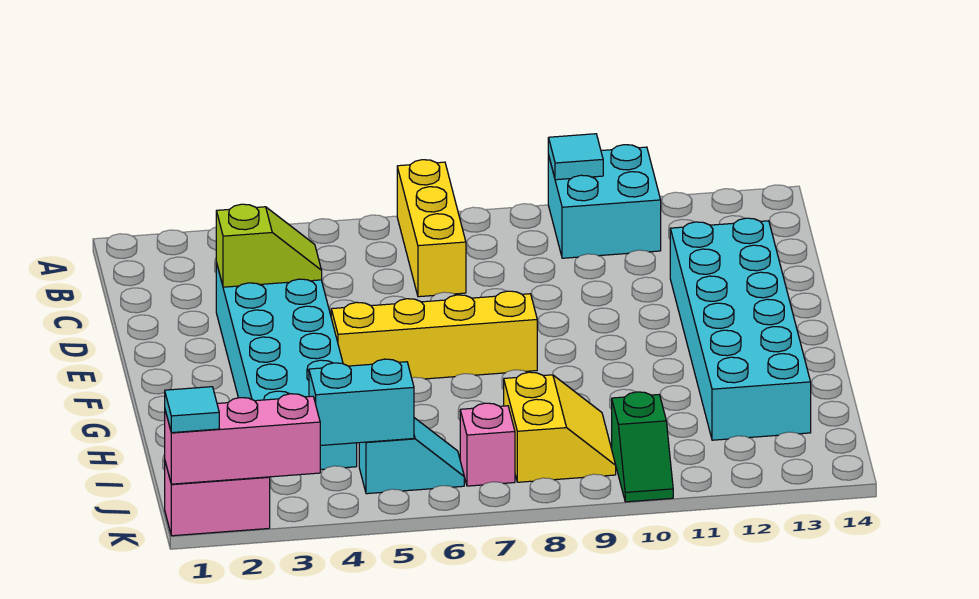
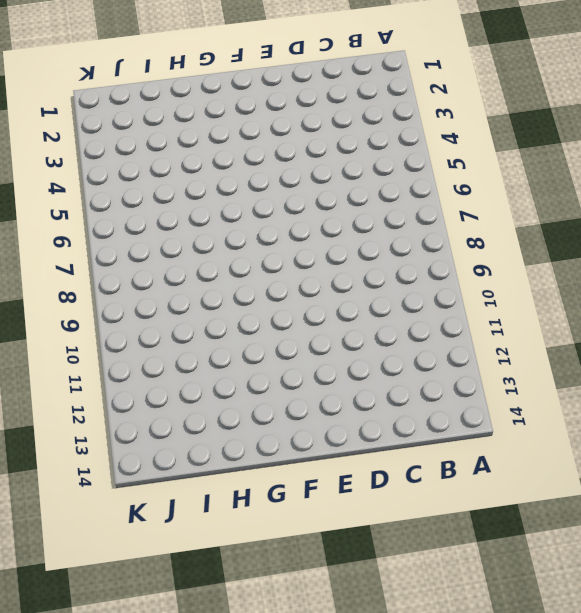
none -> yellow 1x3 brick [397,160,466,297]
none -> cyan 2x2 brick [548,145,661,258]
none -> cyan 2x6 brick [216,263,357,469]

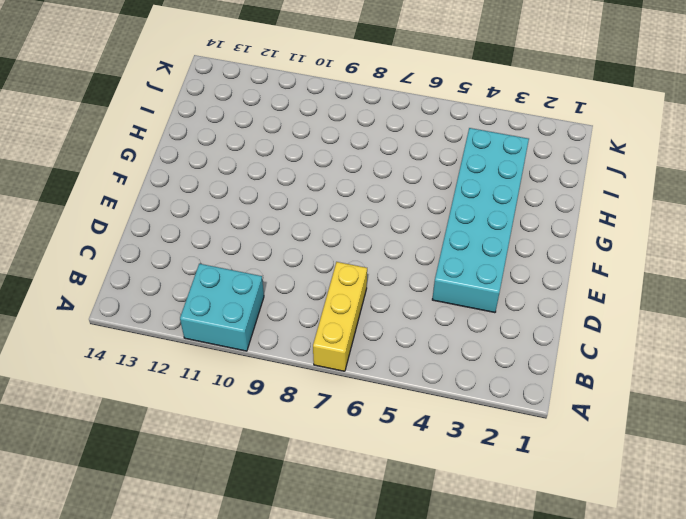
none -> cyan 2x6 brick [670,218,811,440]
none -> yellow 1x4 brick [331,291,537,379]
none -> yellow 2x2 slope [504,372,616,482]

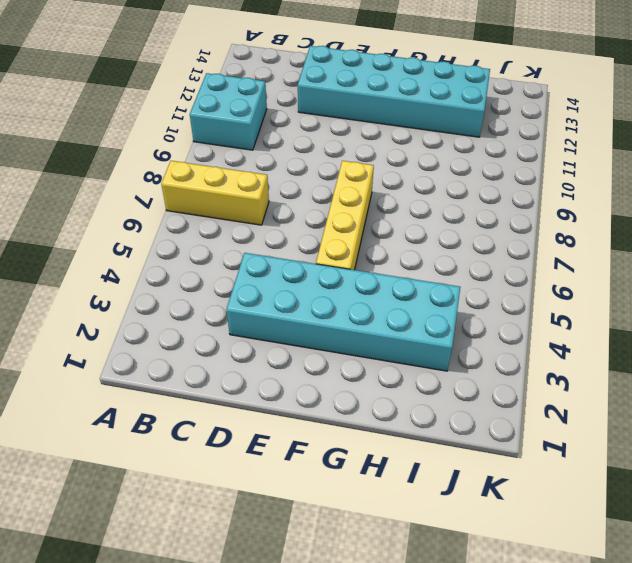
none -> yellow 2x2 slope [504,372,616,482]
none -> cyan 1x2 slope [359,418,464,494]
none -> pink 1x1 brick [460,403,515,486]

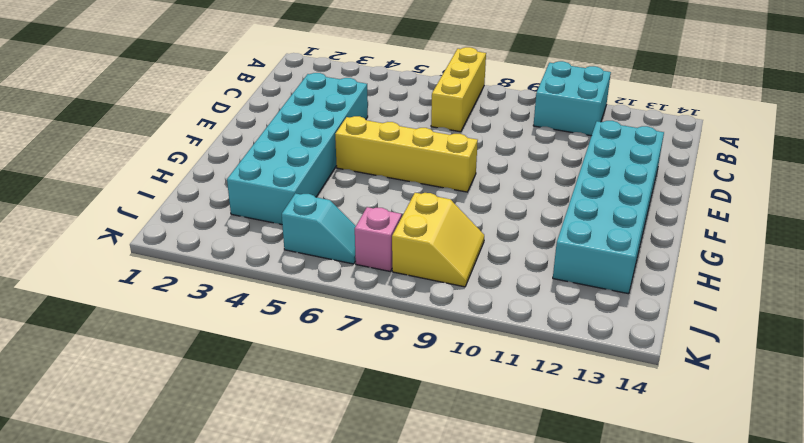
none -> green 1x2 slope [612,392,673,502]
none -> pink 1x2 brick [165,462,270,536]
none -> cyan 1x1 tile [548,134,603,180]

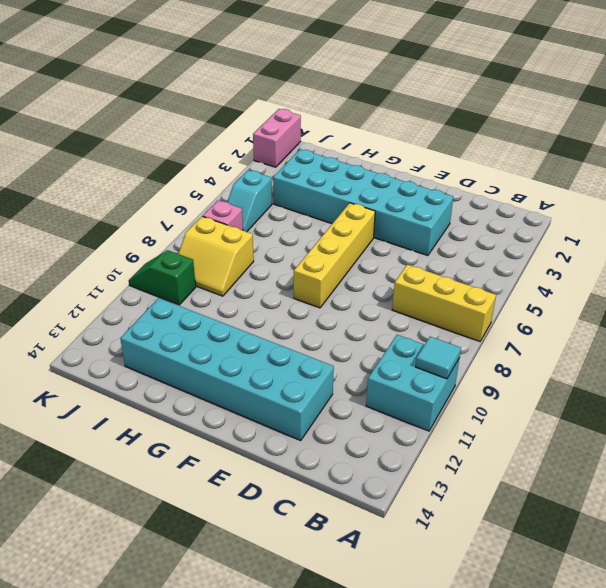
none -> lime 1x2 slope [216,204,322,287]
none -> cyan 1x2 brick [309,359,414,445]
none -> pink 1x3 brick [165,394,320,484]

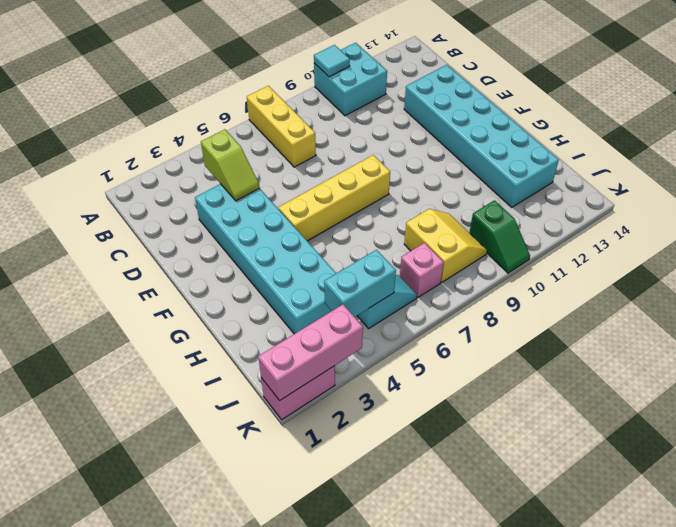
lime 1x2 slope [201,130,260,201] -> lime 1x2 slope turned to [216,204,322,287]
none -> cyan 1x1 tile [165,387,219,433]

